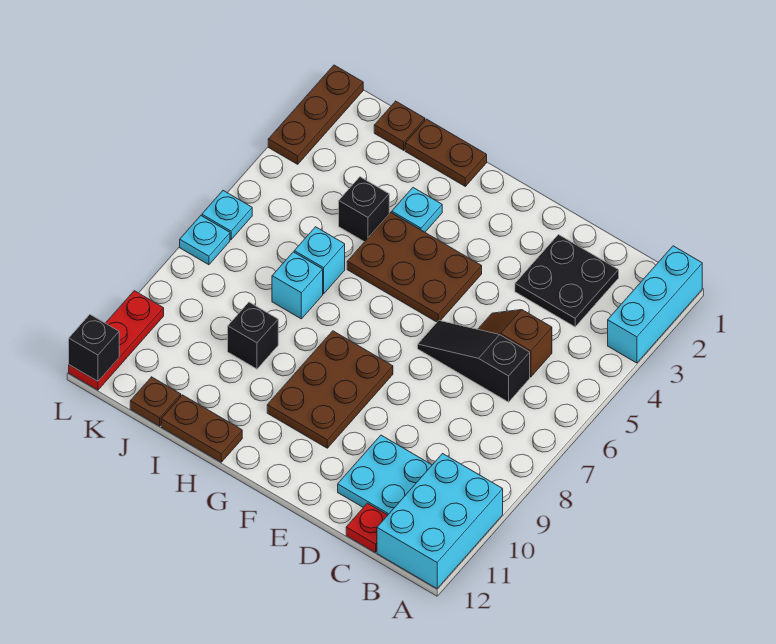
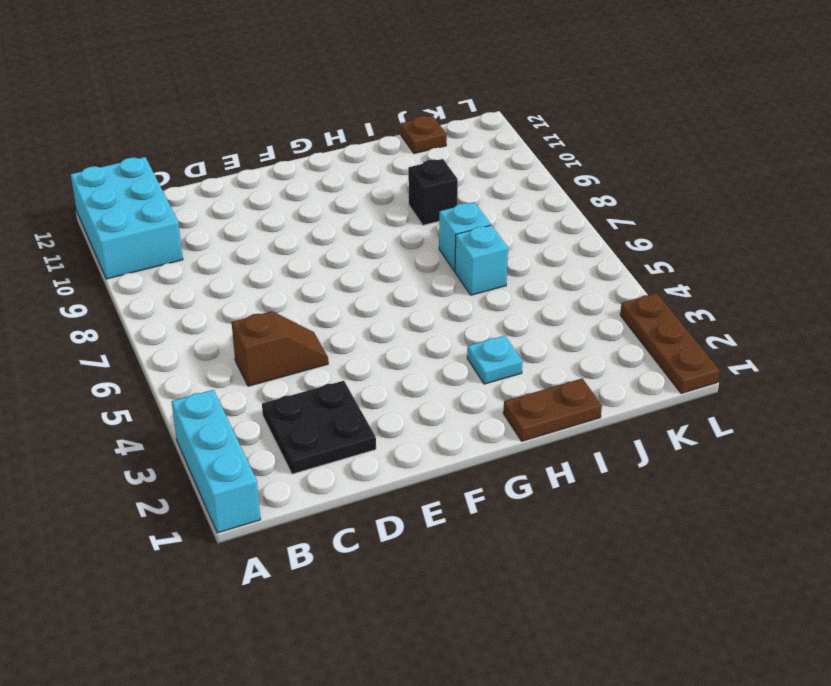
none -> black 1x3 slope [418,320,530,402]
none -> cyan 2x2 plate [338,435,432,515]
none -> red 1x1 plate [346,503,388,553]

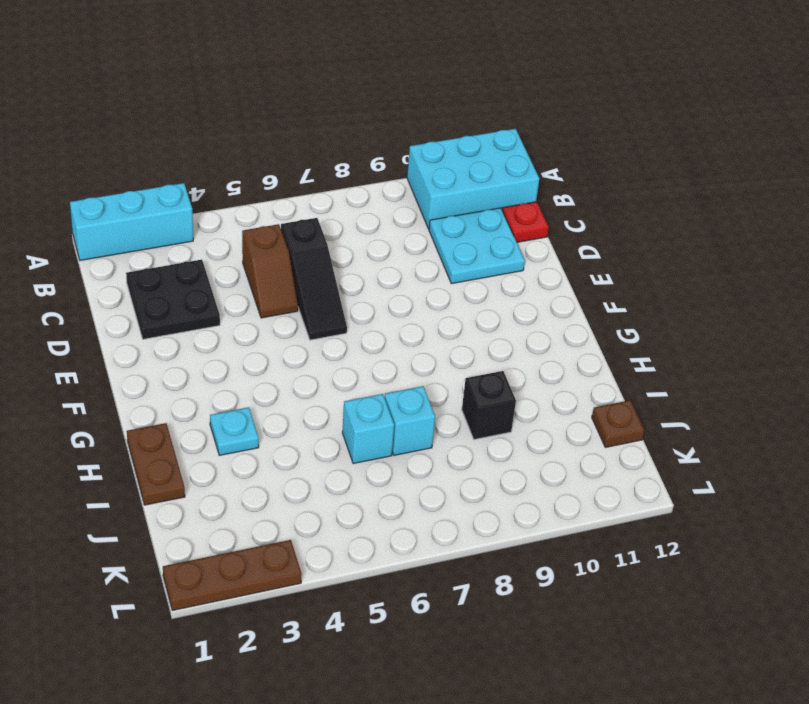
none -> brown 2x3 plate [347,213,482,322]
none -> brown 2x3 plate [267,331,393,448]
none -> brown 1x2 plate [161,395,242,462]

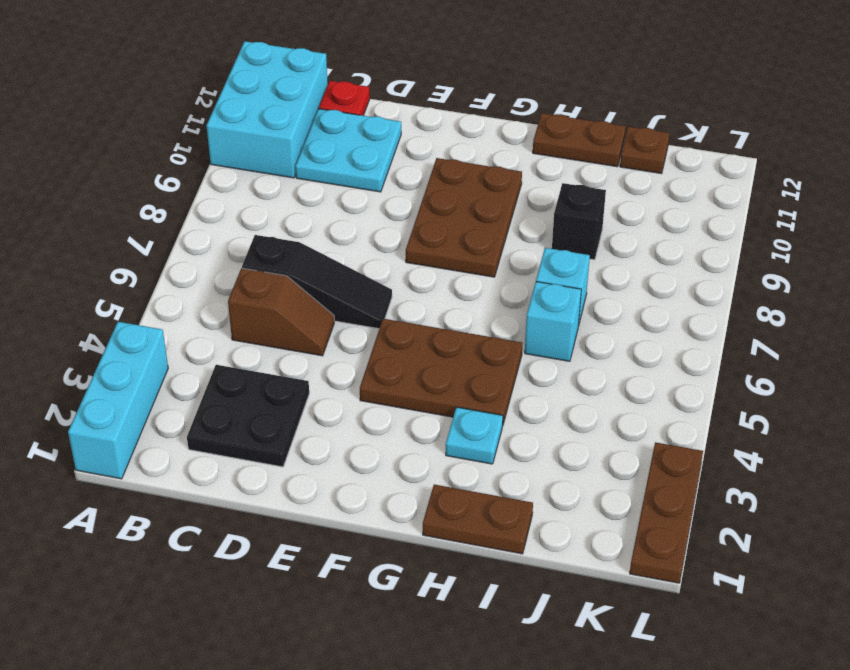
none -> black 1x1 brick [339,177,389,242]
none -> brown 1x1 plate [374,101,425,150]
none -> cyan 1x1 plate [202,191,252,239]

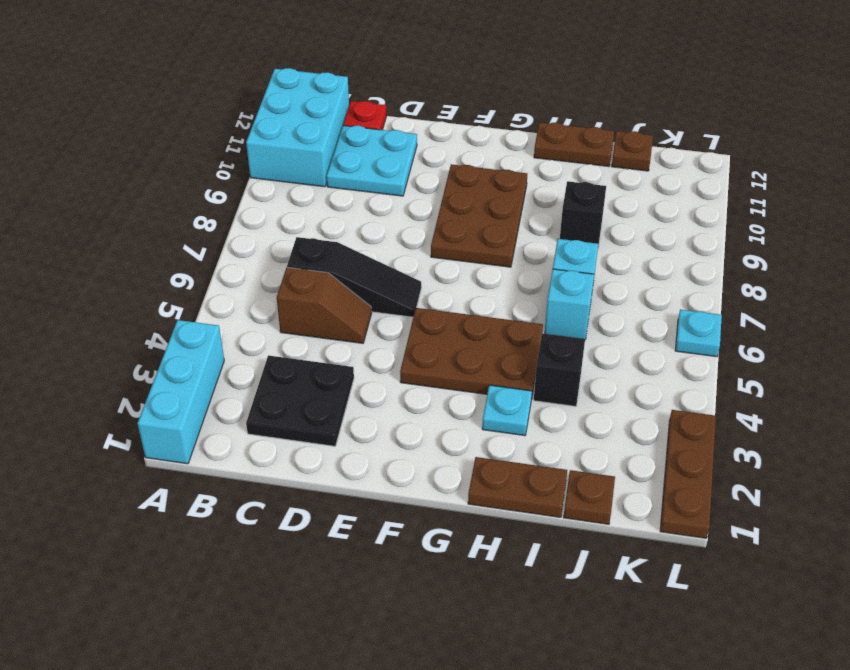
none -> cyan 1x1 plate [180,216,230,265]
none -> red 1x3 plate [69,291,164,390]
none -> black 1x1 brick [69,315,119,381]

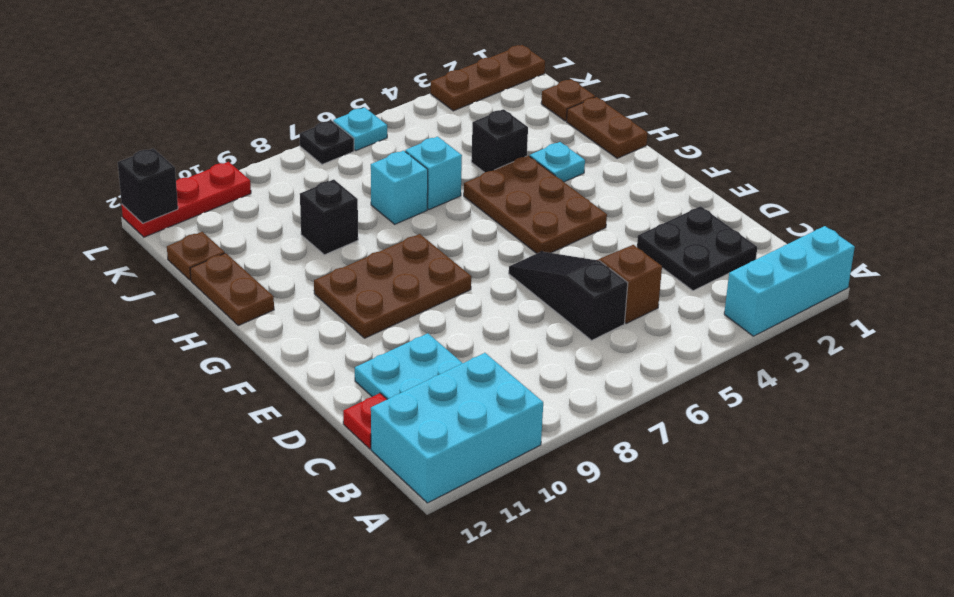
black 1x1 plate [300,121,354,164] -> cyan 1x1 plate [180,216,230,265]

